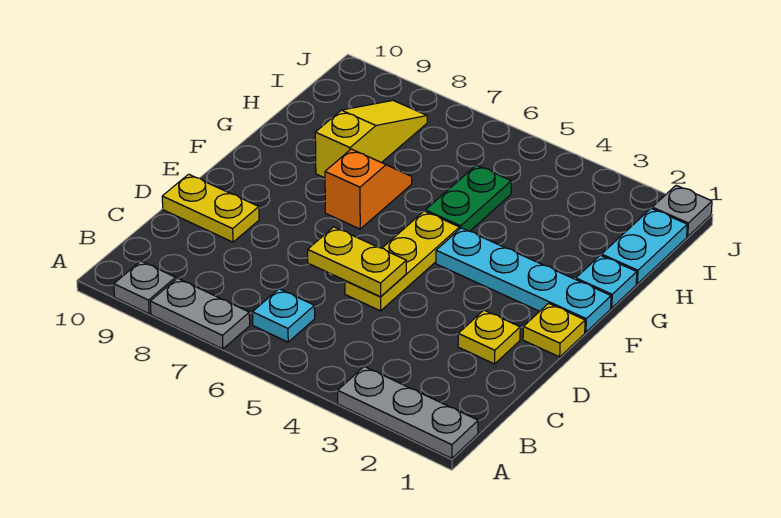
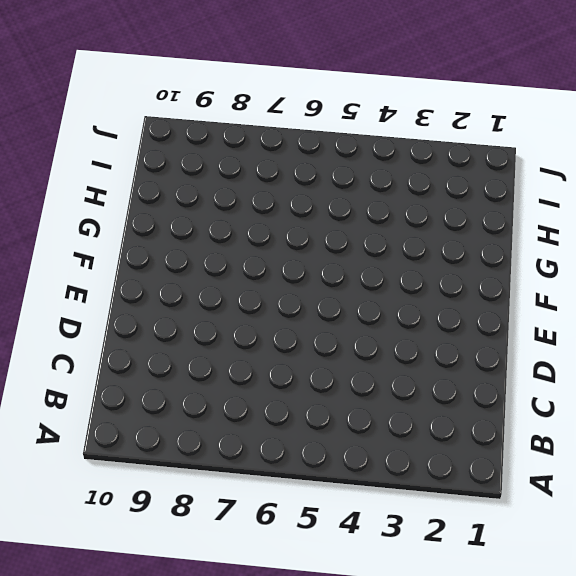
none -> grey 1x3 plate [338,367,478,458]
none -> grey 1x2 plate [150,278,250,349]
none -> grey 1x1 plate [114,261,176,314]

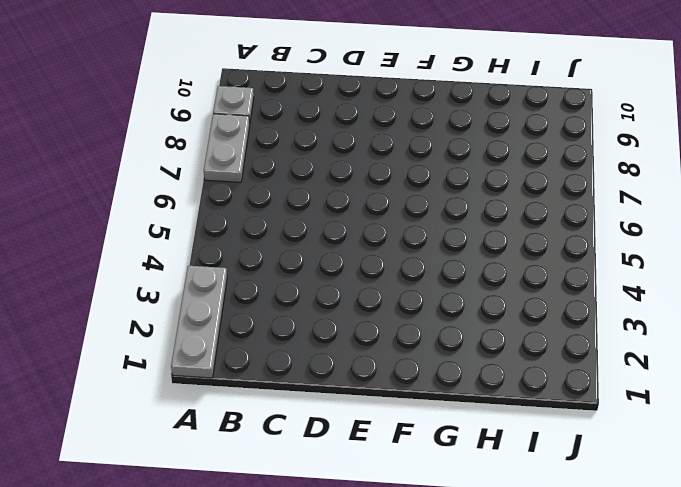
none -> cyan 1x1 plate [252,289,315,342]
none -> yellow 1x1 plate [458,310,520,364]
none -> yellow 1x3 plate [345,211,459,311]

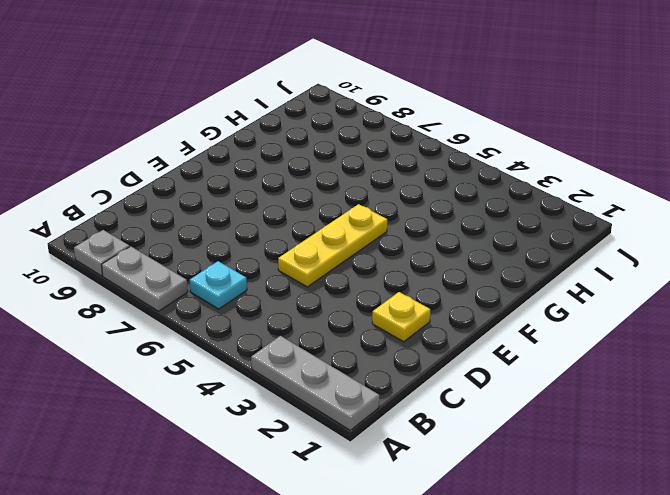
none -> yellow 1x2 plate [162,174,259,242]
none -> yellow 1x1 plate [523,303,585,357]
none -> cyan 1x4 plate [436,228,611,332]

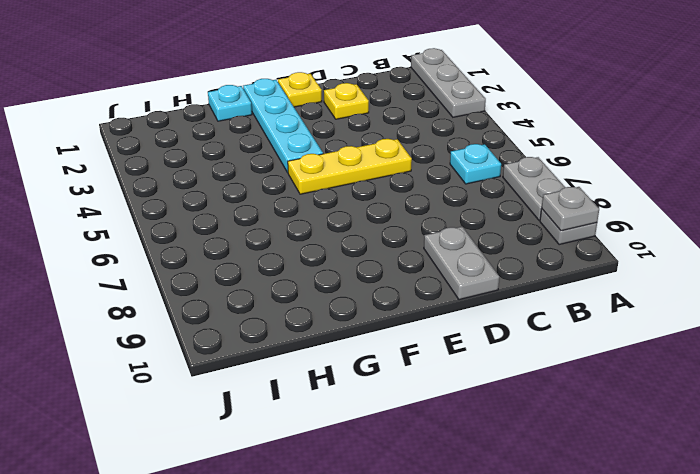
grey 1x1 plate [542,187,599,231] -> grey 1x1 plate moved to [652,185,712,237]
grey 1x2 plate [424,227,499,300] -> yellow 1x2 plate [162,174,259,242]
none -> orange 1x2 slope [325,149,412,229]
none -> green 1x2 plate [425,165,511,231]
none -> yellow 1x3 slope [315,100,427,178]

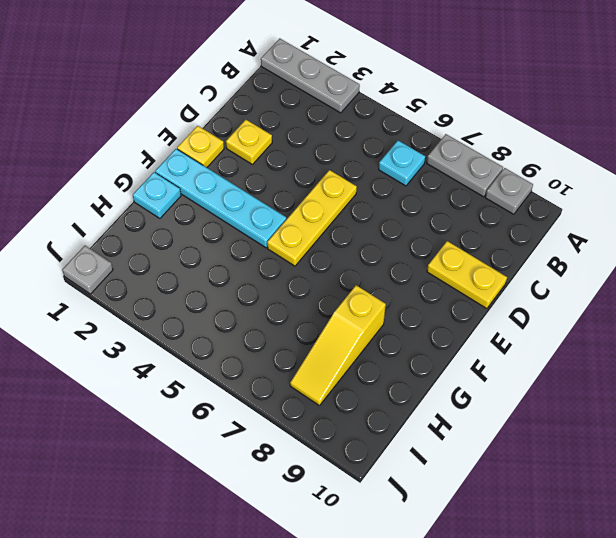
none -> orange 1x2 slope [325,149,412,229]
none -> green 1x2 plate [425,165,511,231]
none -> cyan 1x2 plate [602,208,687,284]

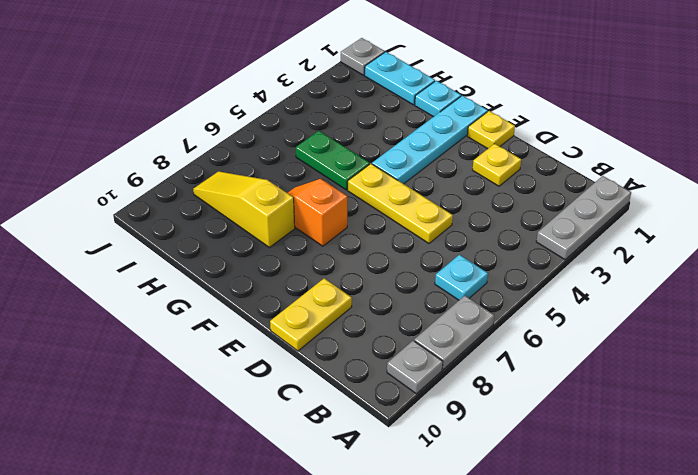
none -> yellow 1x2 plate [308,227,406,297]

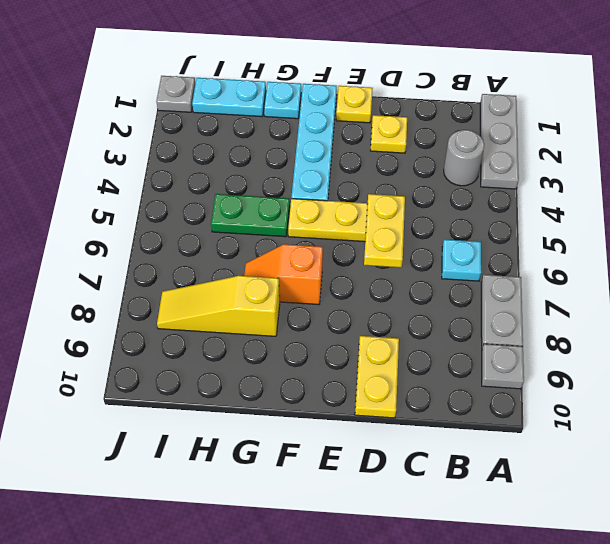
grey 1x1 round brick [444,130,484,186] -> none

